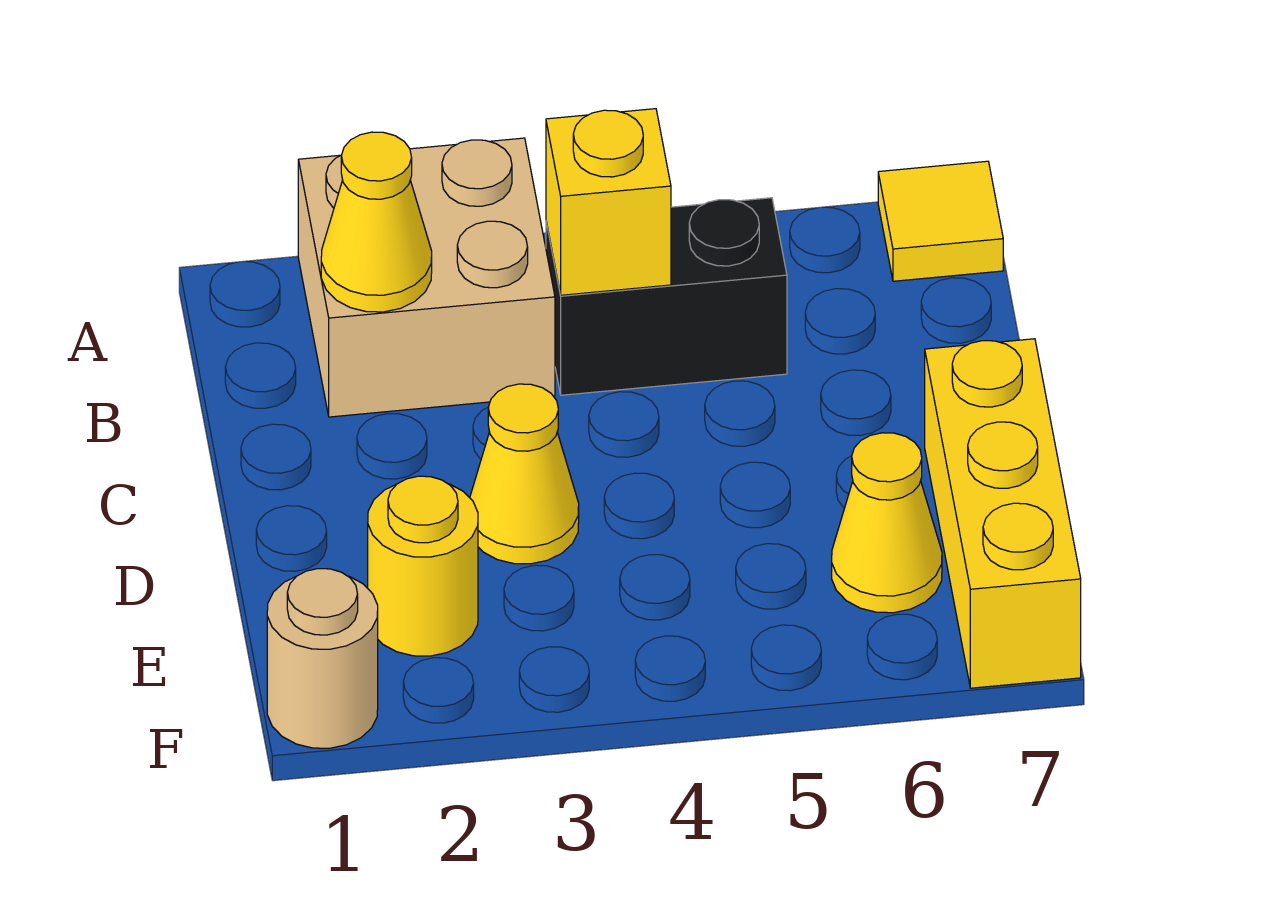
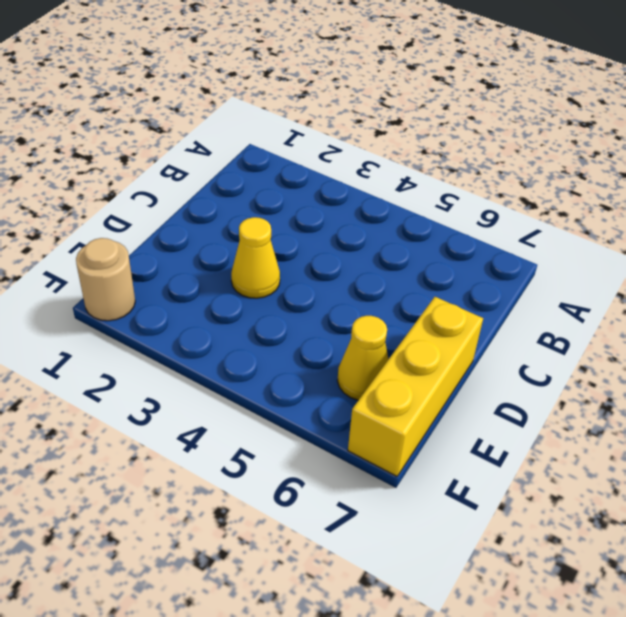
none -> tan 2x2 brick [298,138,555,417]
none -> yellow 1x1 tile [878,161,1003,281]

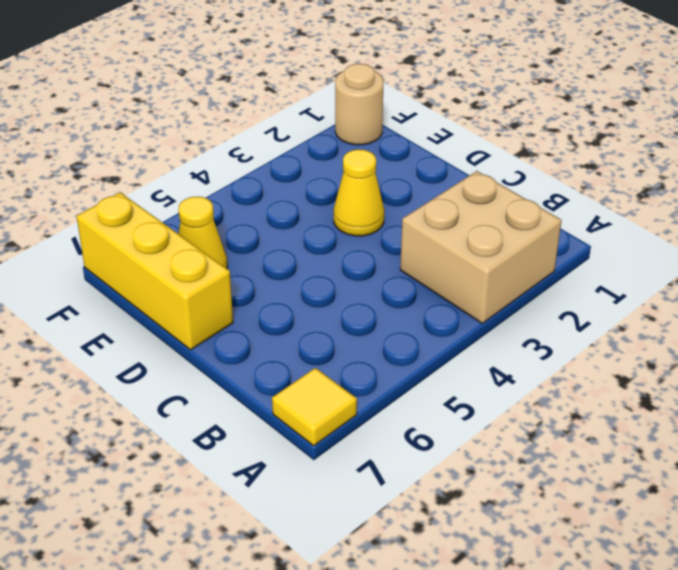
none -> black 1x2 brick [546,198,787,395]
none -> yellow 1x1 round brick [368,476,478,656]

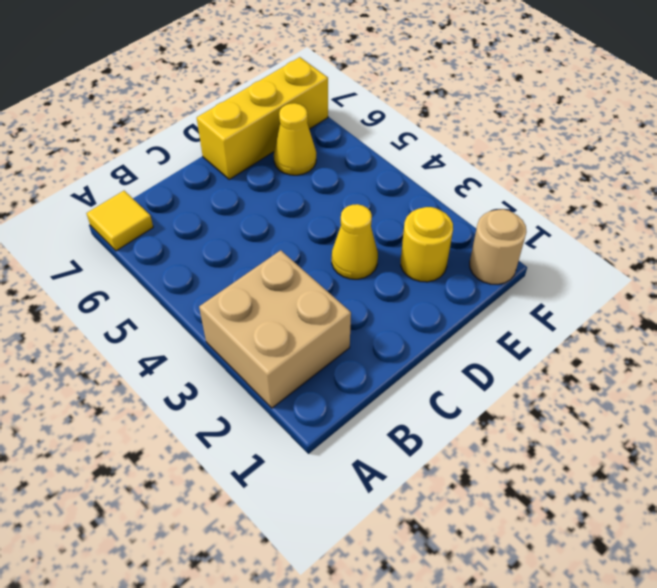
none -> black 1x2 brick [546,198,787,395]
none -> yellow 1x1 cone [321,132,432,312]

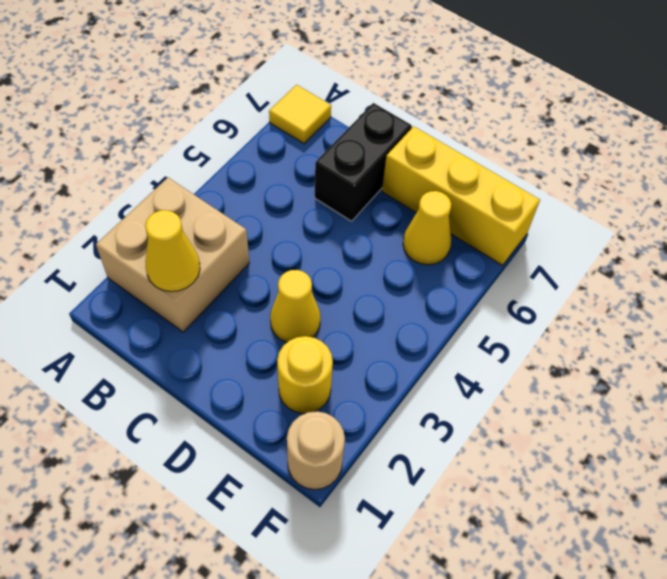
black 1x2 brick [315,103,412,221] -> black 1x2 brick moved to [546,198,787,395]
none -> yellow 1x1 brick [546,109,671,295]

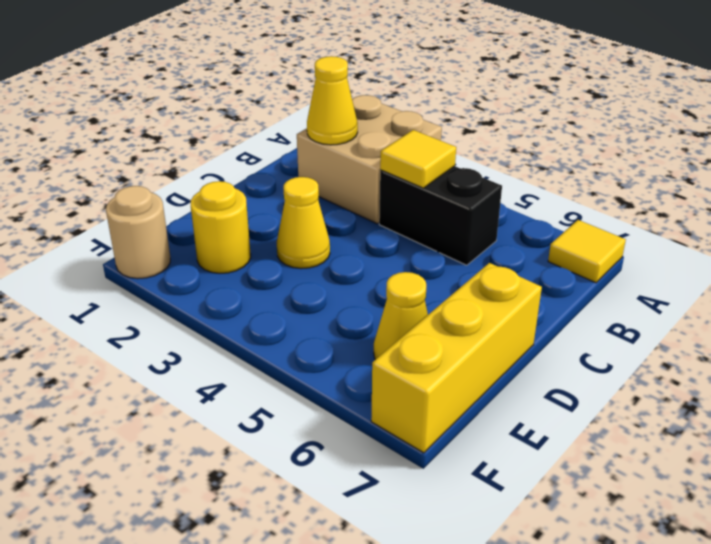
yellow 1x1 tile [380,130,456,188] -> yellow 1x1 brick [546,109,671,295]

